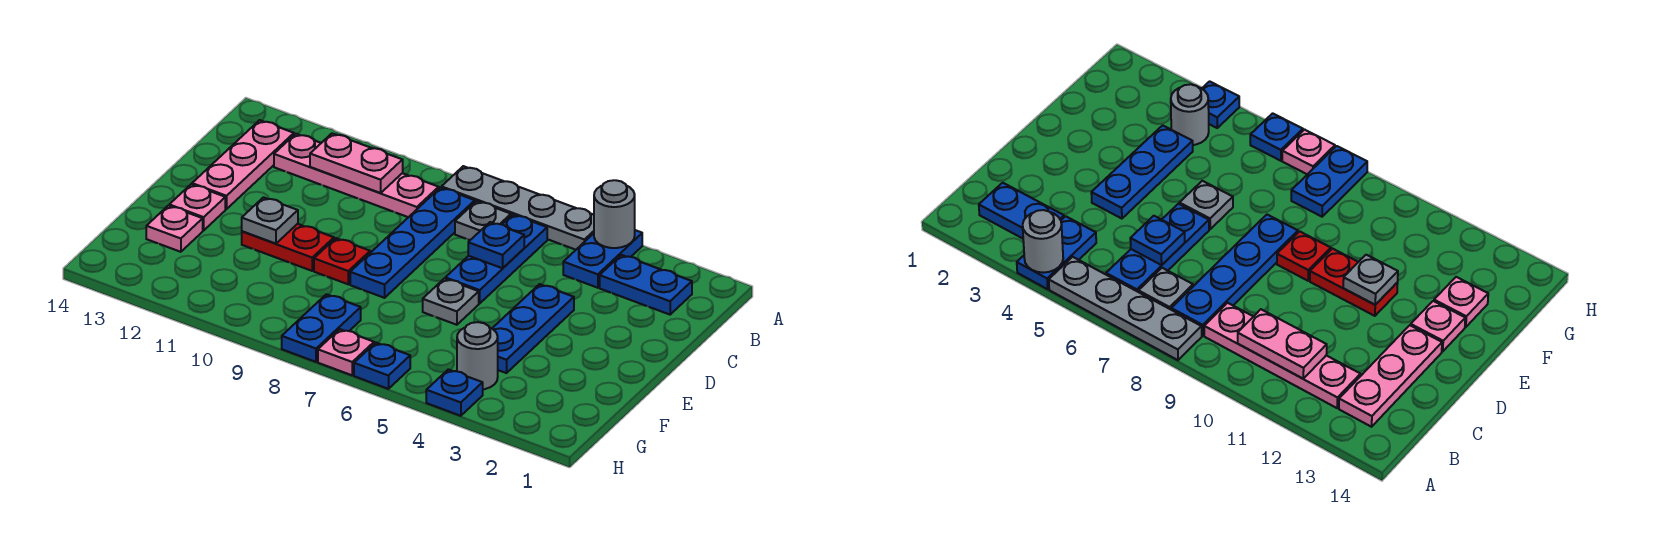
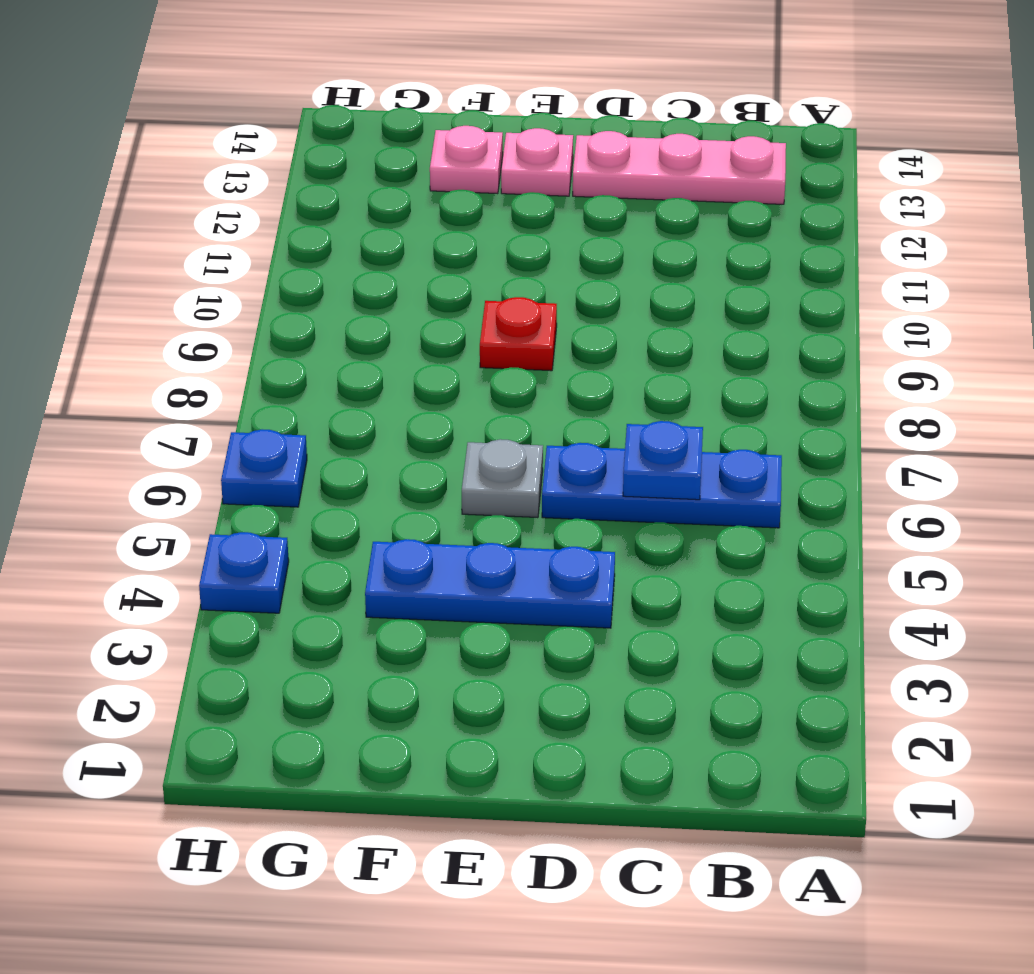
none -> blue 1x2 plate [563,230,642,288]
none -> grey 1x4 plate [442,166,594,250]
none -> blue 1x2 plate [600,255,692,315]

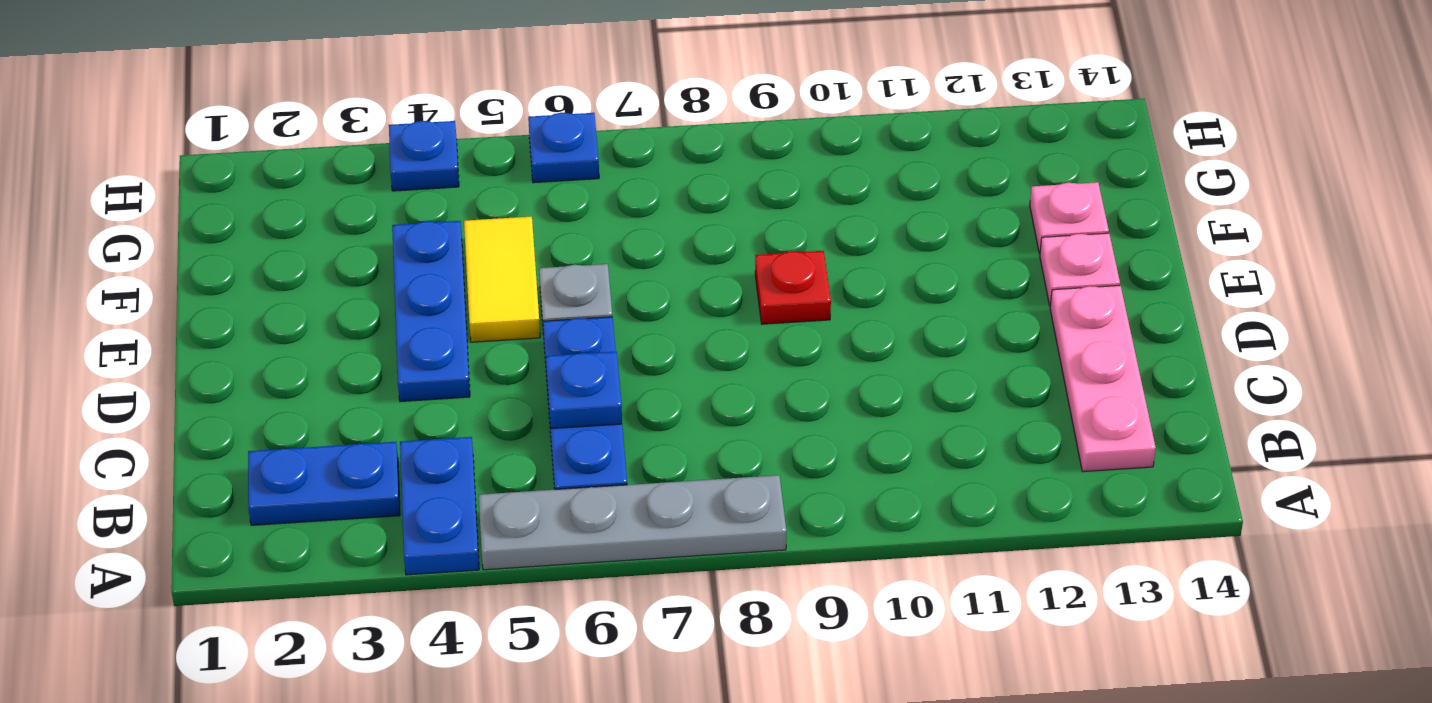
yellow 1x2 tile [464,216,540,342] -> none
none -> grey 1x1 plate [455,201,511,240]
none -> blue 1x4 plate [350,188,475,298]
none -> pink 1x4 plate [274,134,439,217]

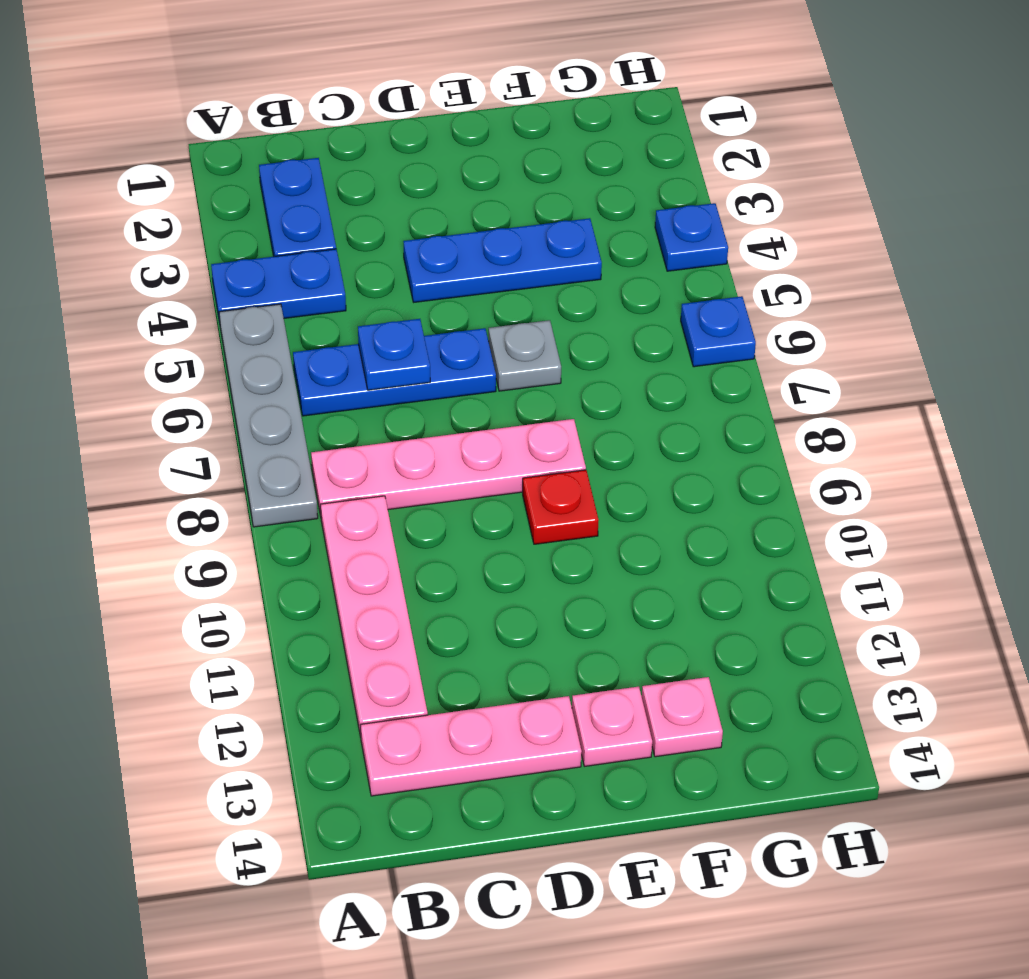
pink 1x4 plate [311,419,586,516] -> blue 1x4 plate [350,188,475,298]
none -> grey 1x1 plate [455,201,511,240]
none -> red 1x2 plate [242,224,334,271]
none -> grey 1x1 round brick [457,322,498,389]

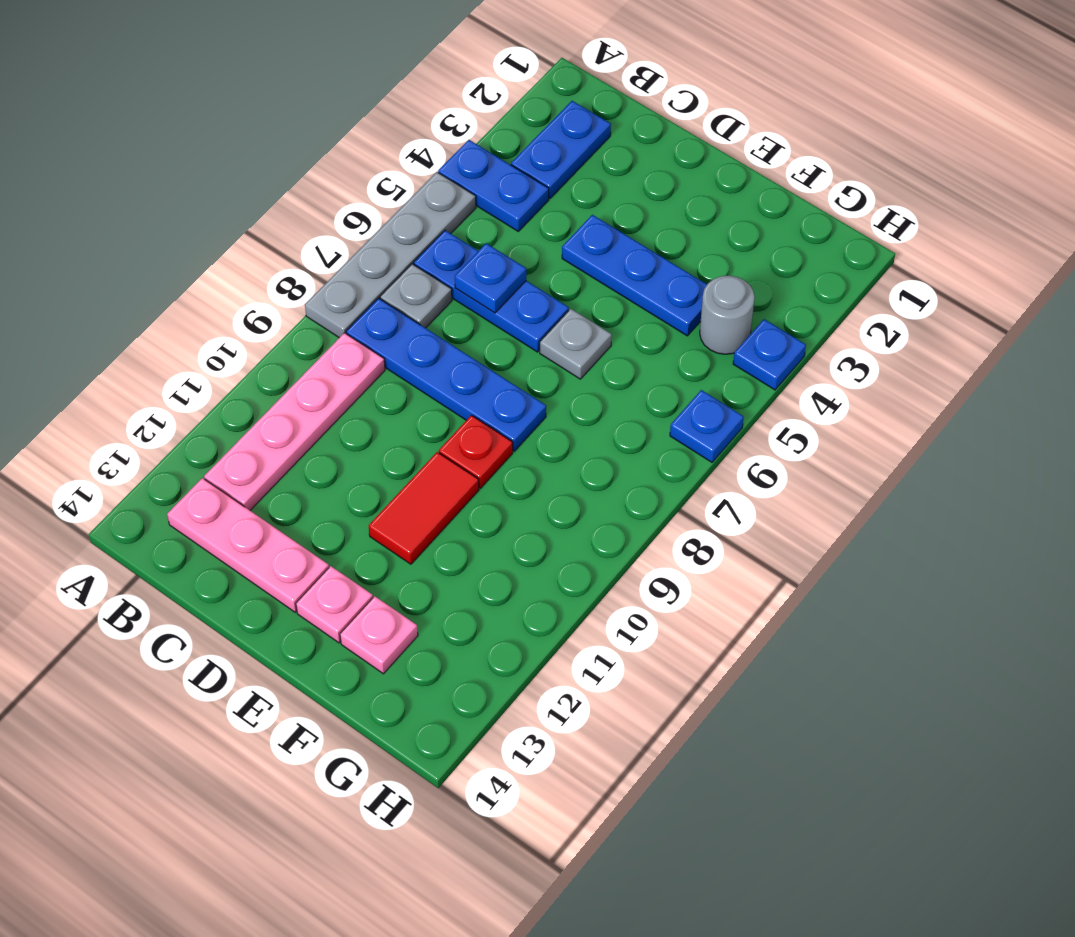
red 1x2 tile [369,452,479,564] -> red 1x2 plate [242,224,334,271]
none -> blue 1x2 plate [282,294,361,362]
none -> pink 1x1 plate [318,329,374,375]
none -> grey 1x1 round brick [594,180,635,248]

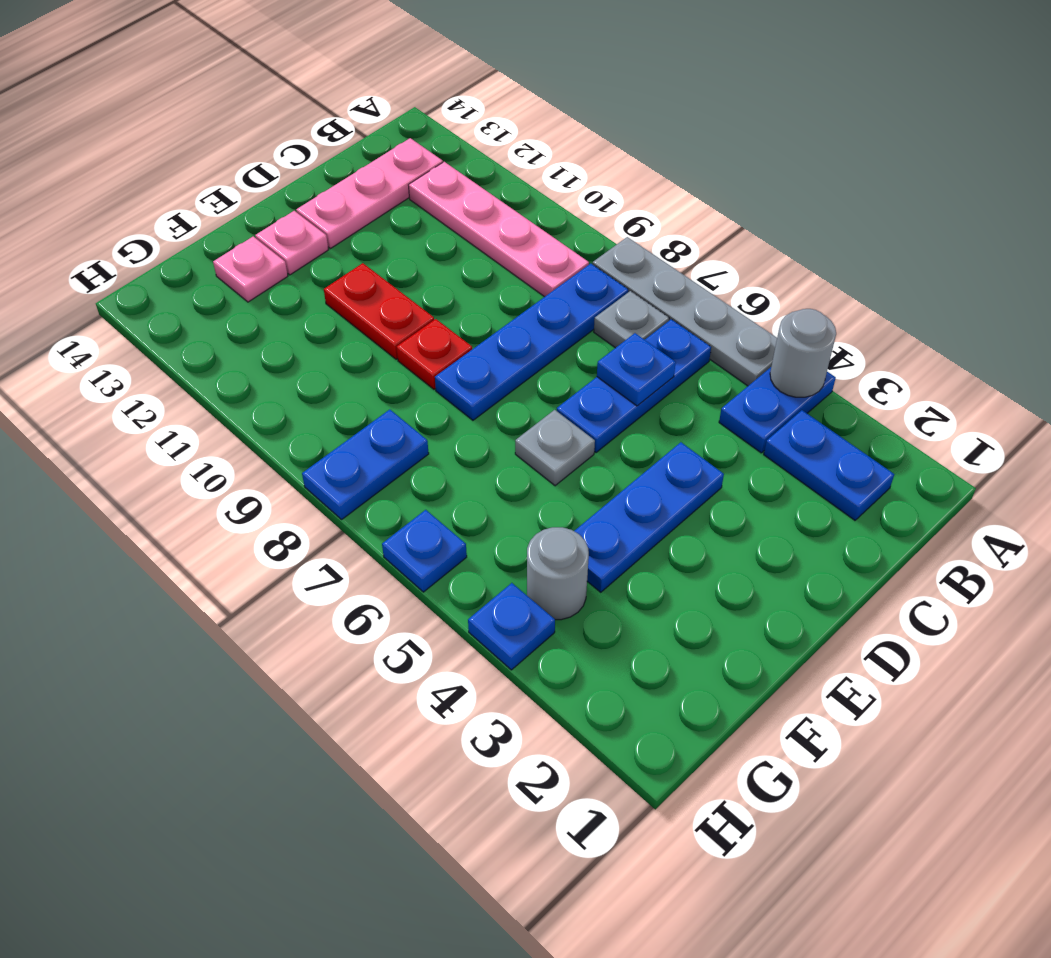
none -> pink 1x1 plate [318,329,374,375]
none -> pink 1x2 plate [310,133,403,193]
none -> grey 1x1 plate [242,197,298,244]

